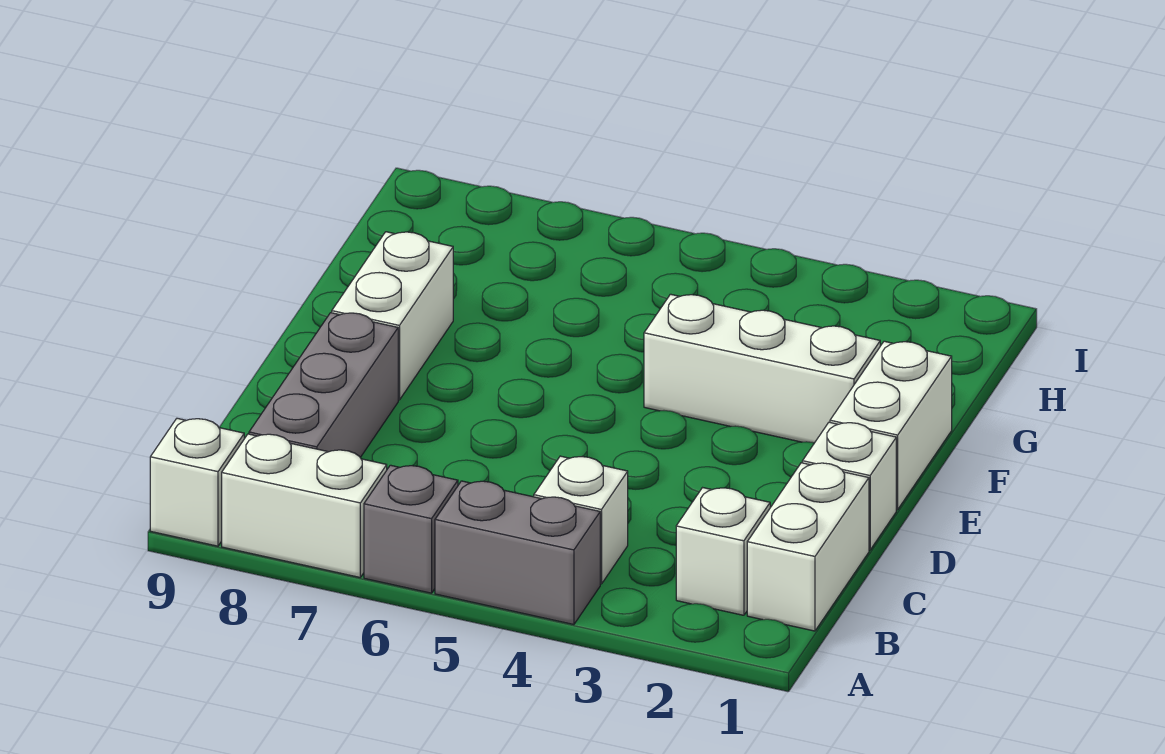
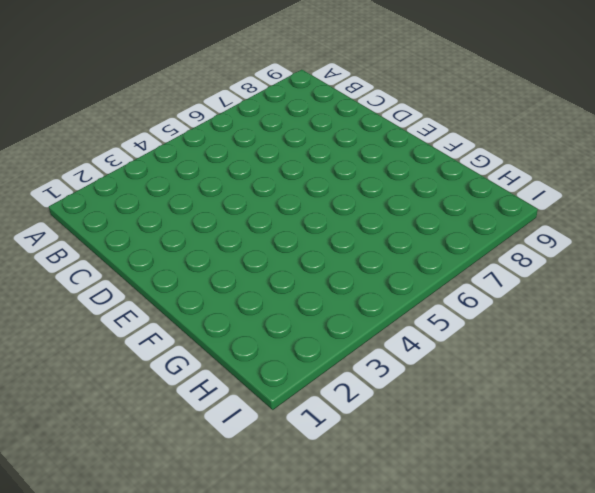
none -> grey 1x2 brick [435,481,600,625]
none -> grey 1x1 brick [364,465,458,593]
none -> white 1x2 brick [222,434,387,577]

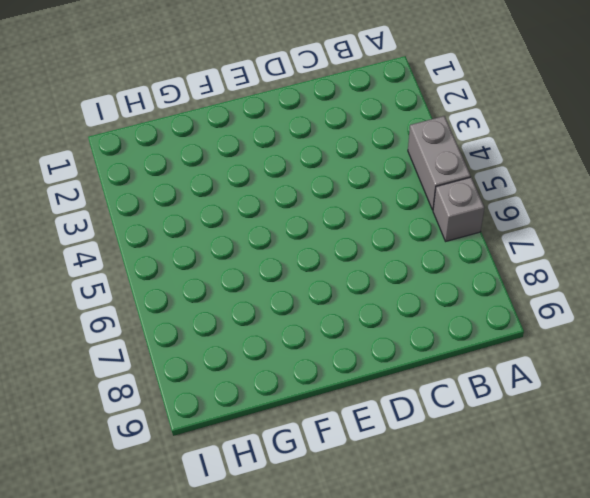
none -> white 1x2 brick [222,434,387,577]
none -> white 1x1 brick [150,418,244,546]
none -> white 1x2 brick [747,463,869,631]

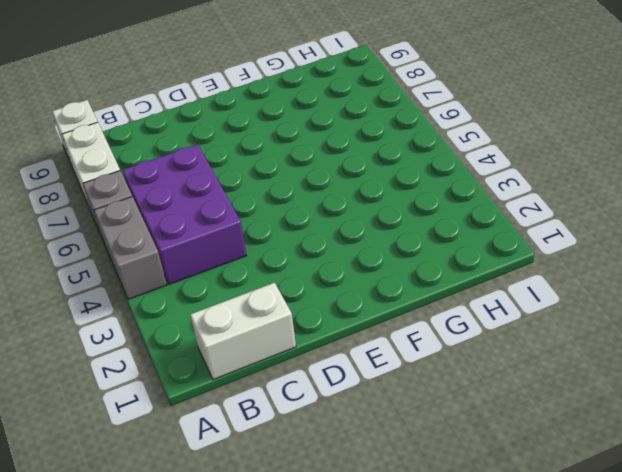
purple 2x3 brick [123,144,246,284] -> white 1x1 brick [534,456,628,584]
none -> white 1x1 brick [676,488,770,615]
none -> grey 1x3 brick [249,313,398,457]
none -> white 1x1 brick [802,422,896,550]

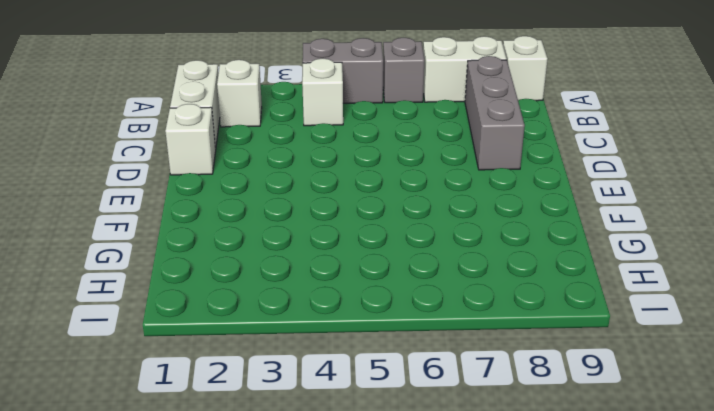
none -> white 1x2 brick [830,341,952,510]
none -> white 1x2 brick [332,232,453,400]
none -> white 1x3 brick [644,294,880,443]

